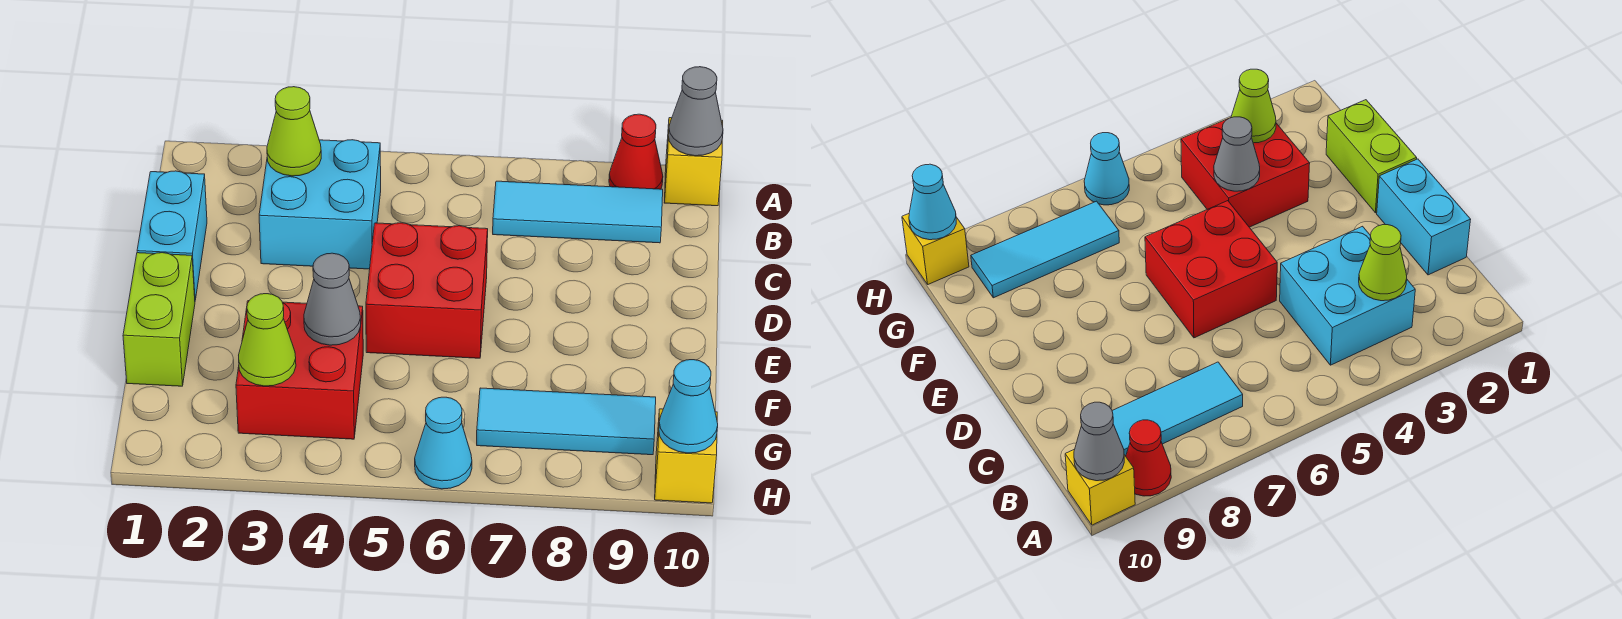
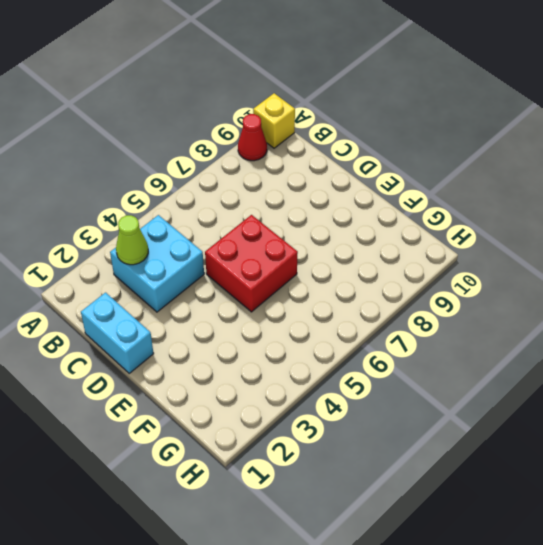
none -> cyan 1x3 tile [493,181,663,243]
none -> lime 1x2 brick [123,253,195,386]
none -> red 2x2 brick [236,301,363,439]

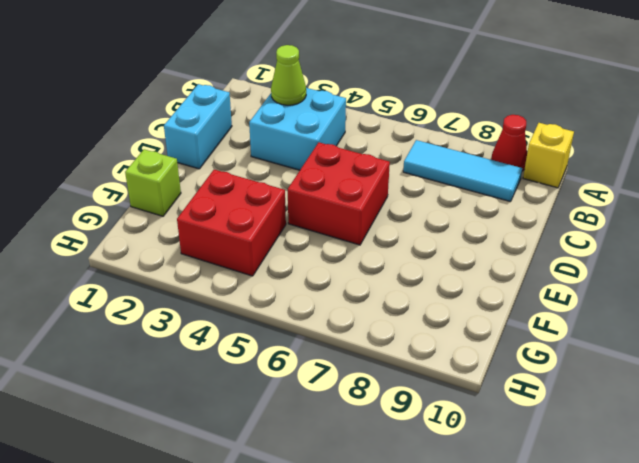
lime 1x1 brick [125,149,181,216] -> lime 1x2 brick [123,253,195,386]
none -> cyan 1x3 tile [477,388,656,455]
none -> cyan 1x1 cone [415,397,472,489]
none -> yellow 1x1 brick [655,409,717,503]

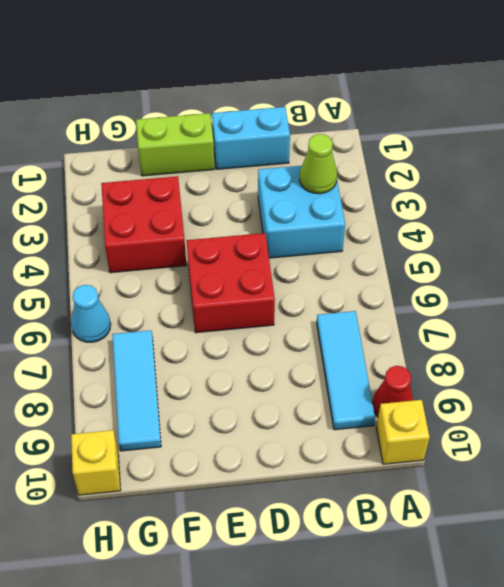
none -> grey 1x1 cone [668,67,723,156]
none -> grey 1x1 cone [304,253,361,345]
none -> lime 1x1 cone [239,294,296,386]

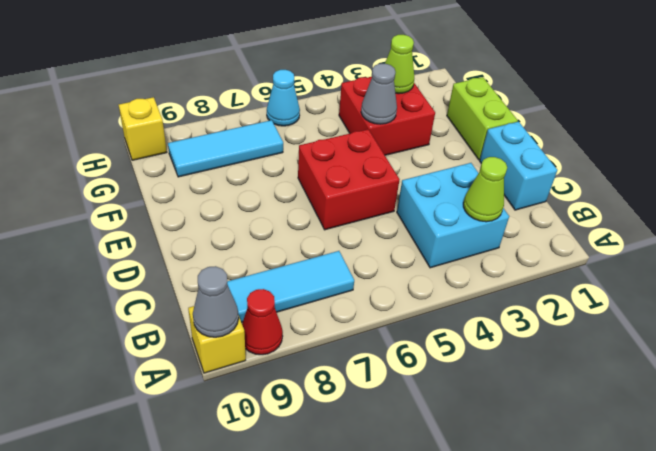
none -> cyan 1x1 cone [659,360,718,453]

